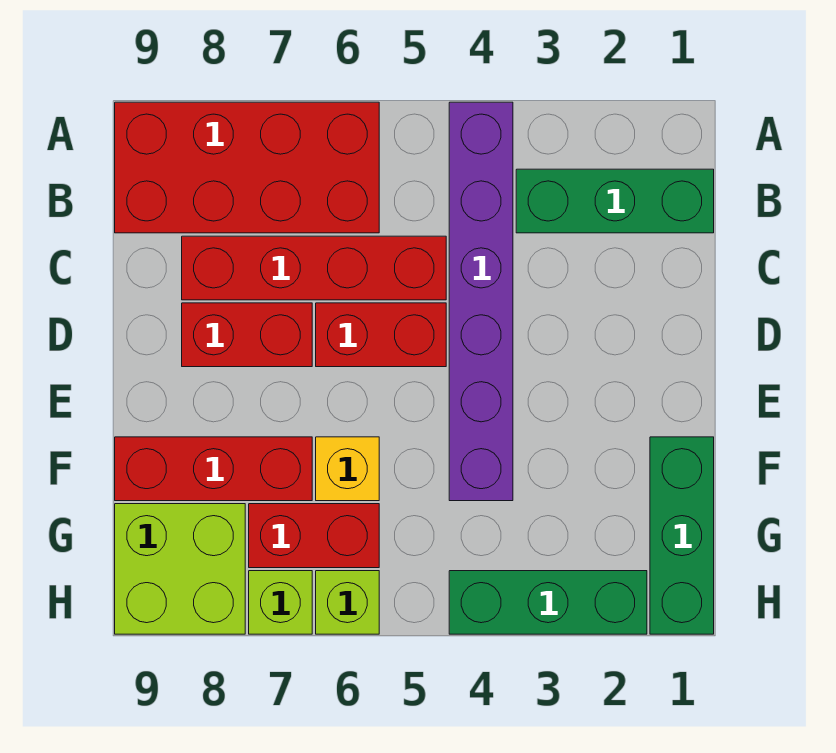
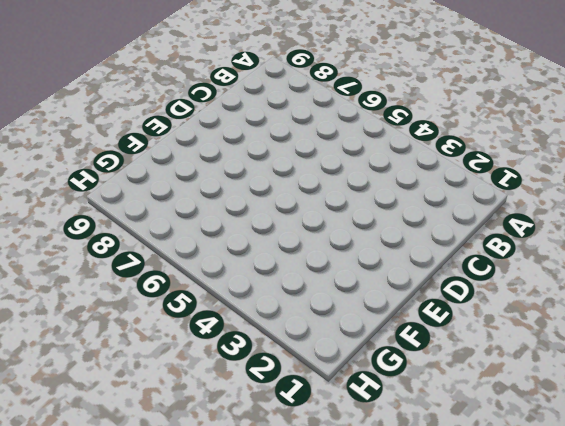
none -> purple 1x6 brick [449,102,513,501]
none -> red 2x4 brick [115,102,379,233]
none -> green 1x3 brick [516,169,714,233]

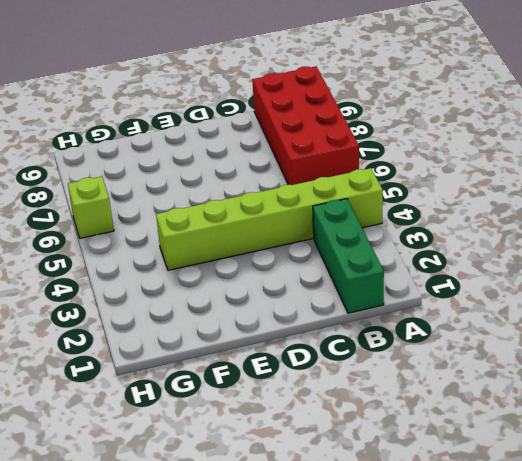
lime 1x6 brick [156,168,383,270] -> purple 1x6 brick [449,102,513,501]
none -> red 1x4 brick [182,236,446,300]
none -> red 1x2 brick [316,303,446,367]
none -> red 1x2 brick [182,303,312,367]

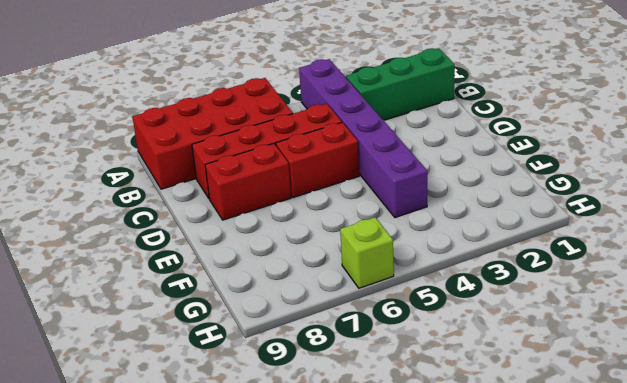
none -> green 1x3 brick [650,437,714,634]
none -> yellow 1x1 brick [316,437,379,501]
none -> red 1x3 brick [115,437,312,501]

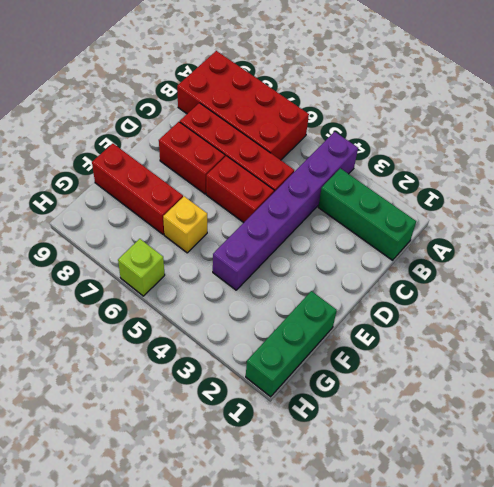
none -> red 1x2 brick [249,504,379,568]
none -> lime 2x2 brick [115,504,245,634]
none -> green 1x3 brick [449,571,647,634]

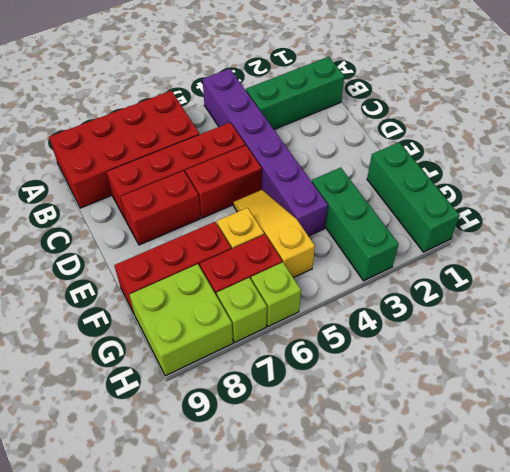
yellow 1x3 slope [233,190,315,278] -> none
green 1x3 brick [312,168,399,281] -> green 1x3 brick turned to [449,571,647,634]

